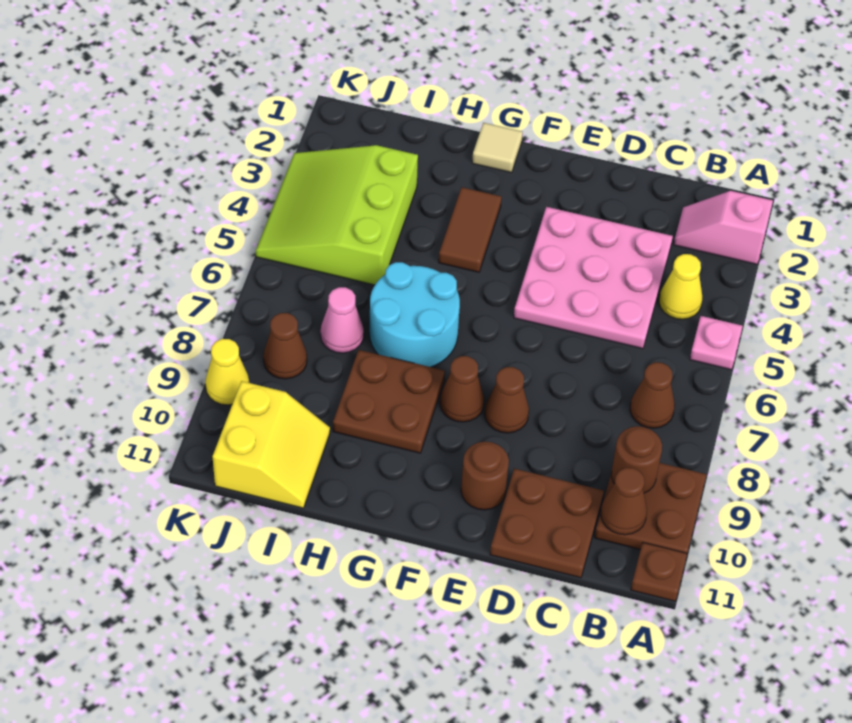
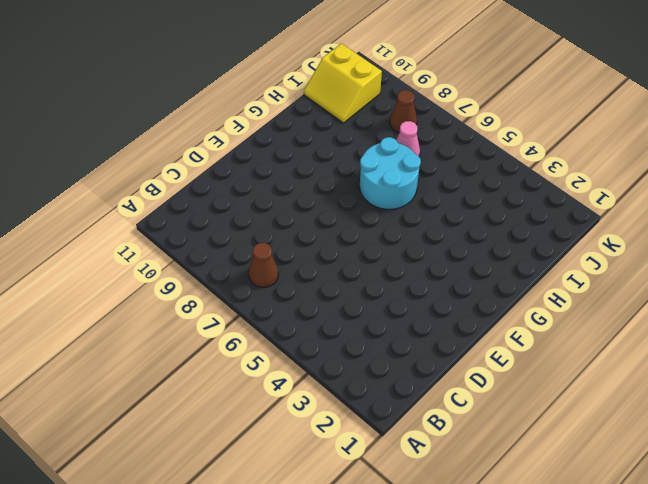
none -> pink 1x2 slope [674,191,773,264]
none -> pink 1x1 plate [690,316,743,370]
none -> brown 2x2 plate [595,463,707,553]

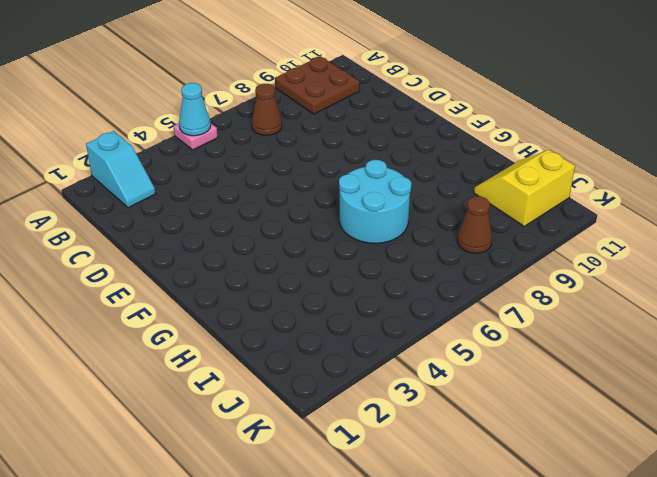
cyan 1x2 slope [86,131,156,208] -> pink 1x2 slope [674,191,773,264]
cyan 1x1 cone [179,83,211,136] -> none
none -> brown 1x1 plate [631,543,687,601]
none -> yellow 1x1 cone [659,254,702,319]
none -> pink 3x3 plate [514,207,673,349]

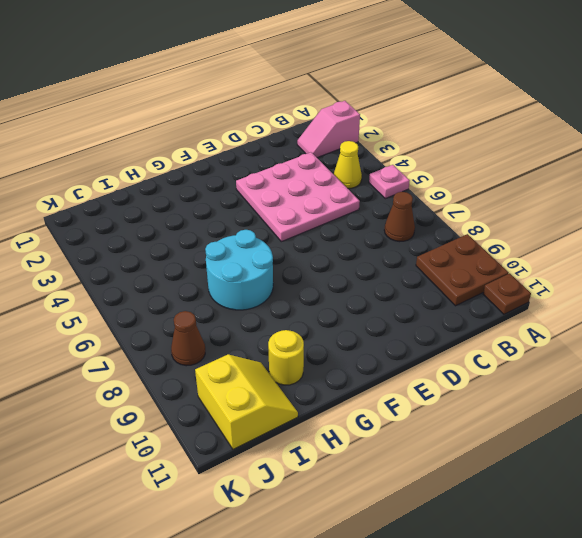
yellow 1x1 round brick [268,330,304,385] -> none
none -> brown 2x2 plate [490,469,604,578]
none -> brown 1x1 cone [485,367,529,433]
none -> brown 1x1 round brick [461,442,509,510]

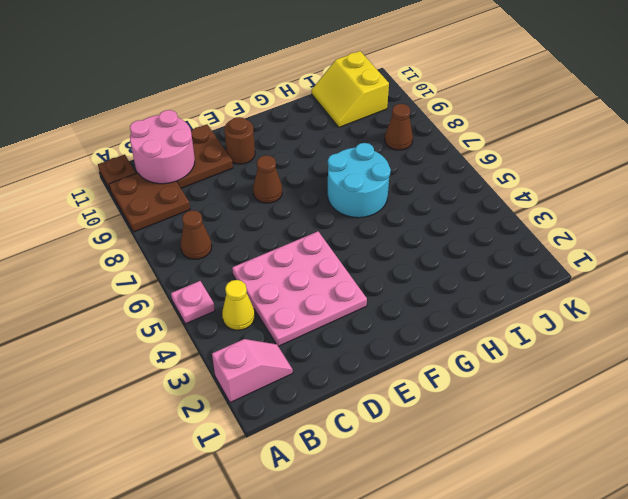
pink 2x2 round brick [130,110,195,184] -> brown 1x1 cone [601,468,647,535]
none -> brown 1x1 cone [440,356,484,422]
none -> tan 1x1 tile [472,123,523,173]
none -> brown 1x2 tile [439,187,502,272]

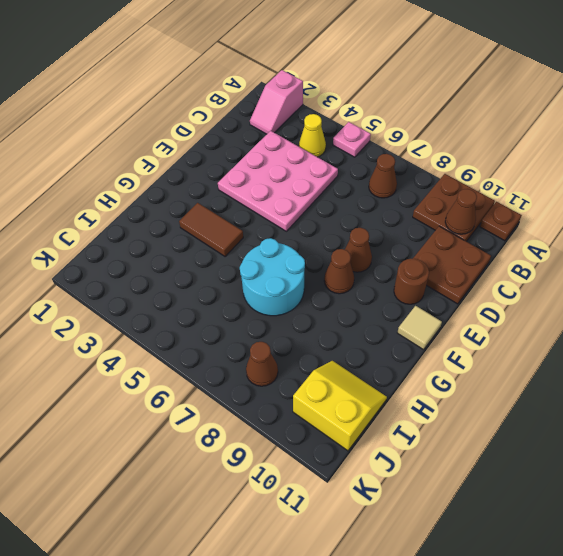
tan 1x1 tile [397,306,442,350] -> tan 1x1 tile moved to [472,123,523,173]
none -> brown 2x2 plate [333,350,445,453]
none -> lime 3x3 slope [256,145,418,285]
none -> pink 1x1 cone [320,287,364,353]

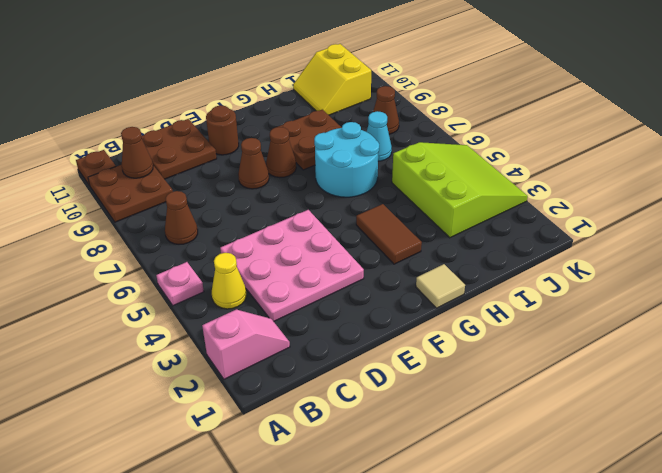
cyan 1x1 cone [367,111,392,161] -> pink 1x1 cone [320,287,364,353]
none -> yellow 1x1 cone [205,339,249,405]
none -> brown 1x1 round brick [611,426,662,493]

